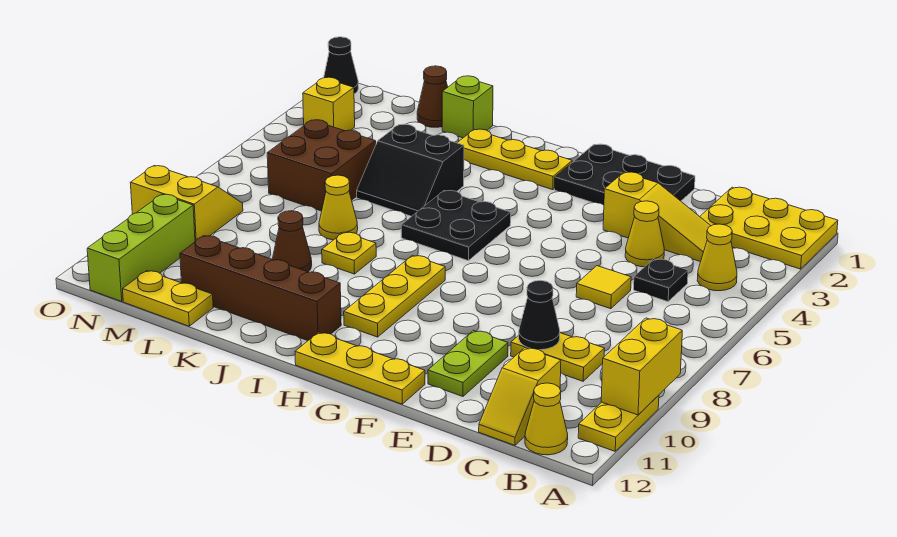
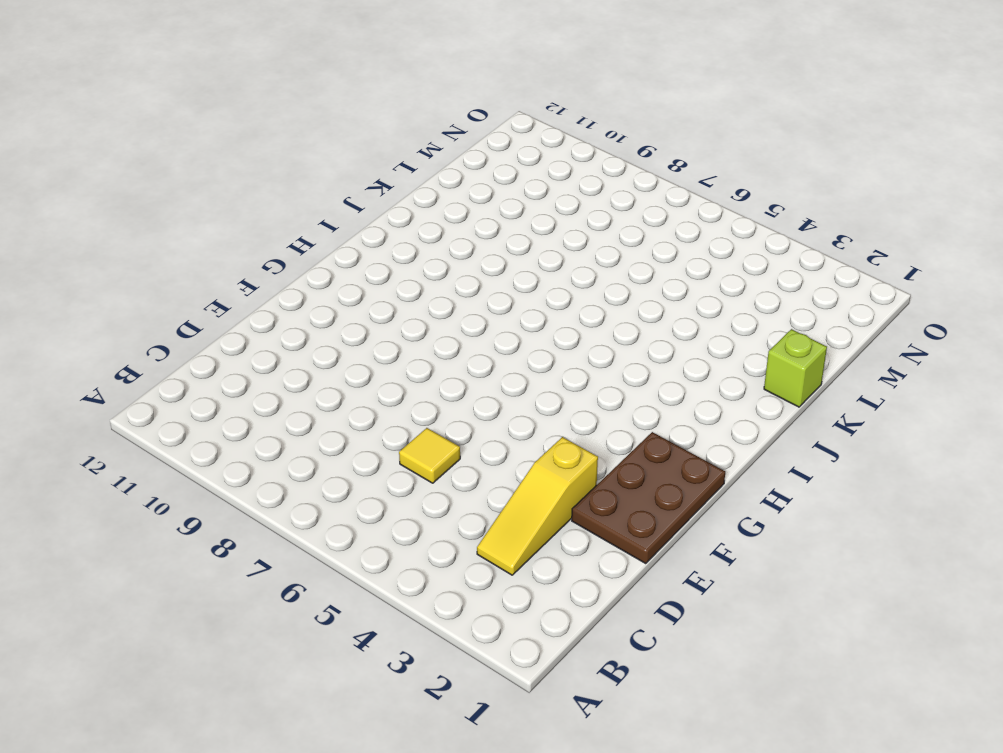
brown 2x3 plate [572,432,725,564] -> black 2x3 plate [555,144,695,205]
none -> yellow 2x3 plate [700,187,838,269]
none -> yellow 1x2 plate [578,395,659,451]
none -> yellow 1x1 cone [697,224,737,291]
none -> yellow 1x1 cone [525,383,568,455]

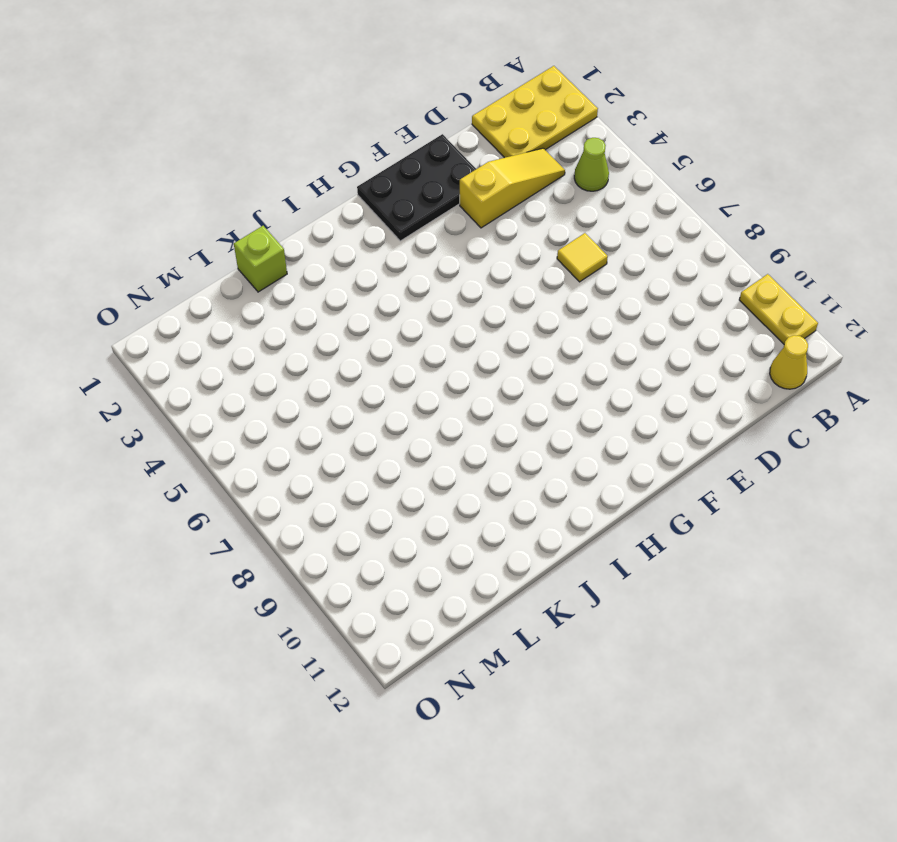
lime 1x1 cone [574,138,609,191] -> yellow 1x1 cone [697,224,737,291]
none -> black 1x1 plate [634,259,688,302]
none -> yellow 1x2 plate [511,333,605,381]
none -> yellow 1x2 slope [479,348,561,445]
none -> yellow 1x1 cone [625,201,664,267]

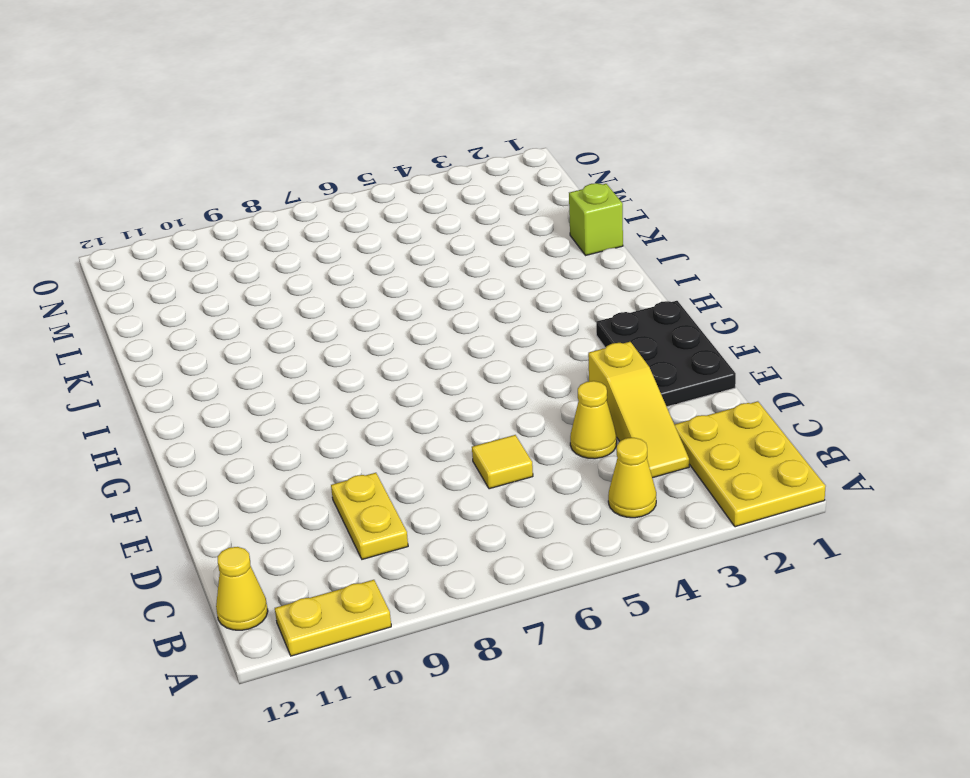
none -> black 1x1 plate [634,259,688,302]
none -> yellow 1x2 slope [479,348,561,445]
none -> lime 1x2 plate [428,331,508,396]
none -> yellow 1x3 plate [295,332,425,404]

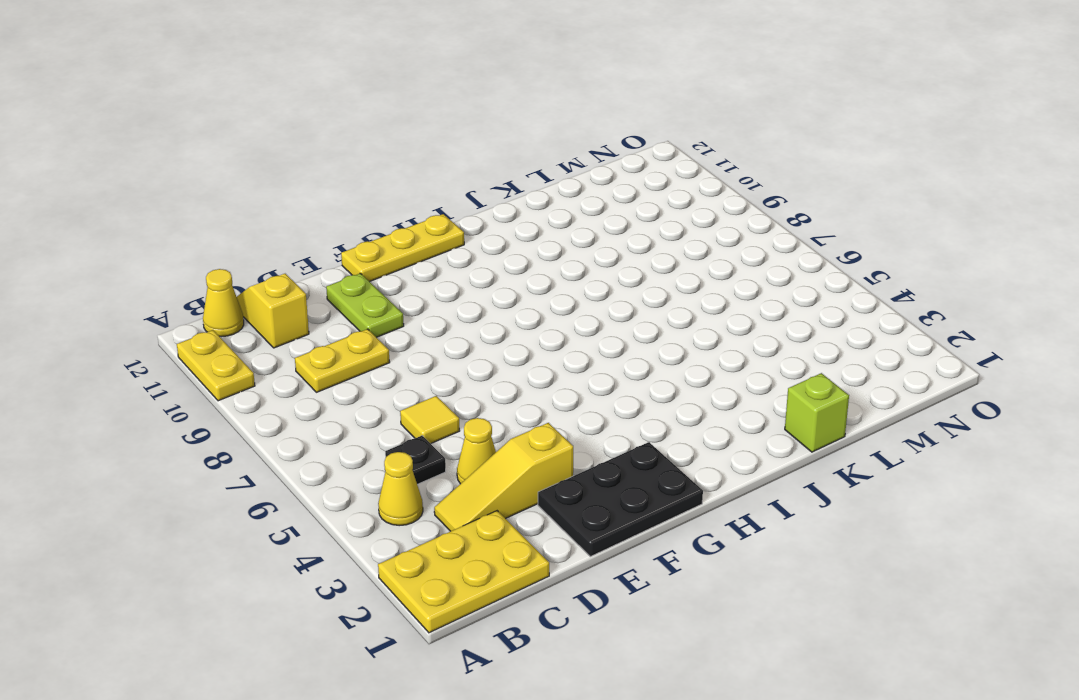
none -> yellow 1x3 plate [457,129,572,190]
none -> black 2x2 plate [401,190,511,261]
none -> yellow 1x3 plate [344,255,445,337]
none -> brown 1x4 brick [180,236,341,341]

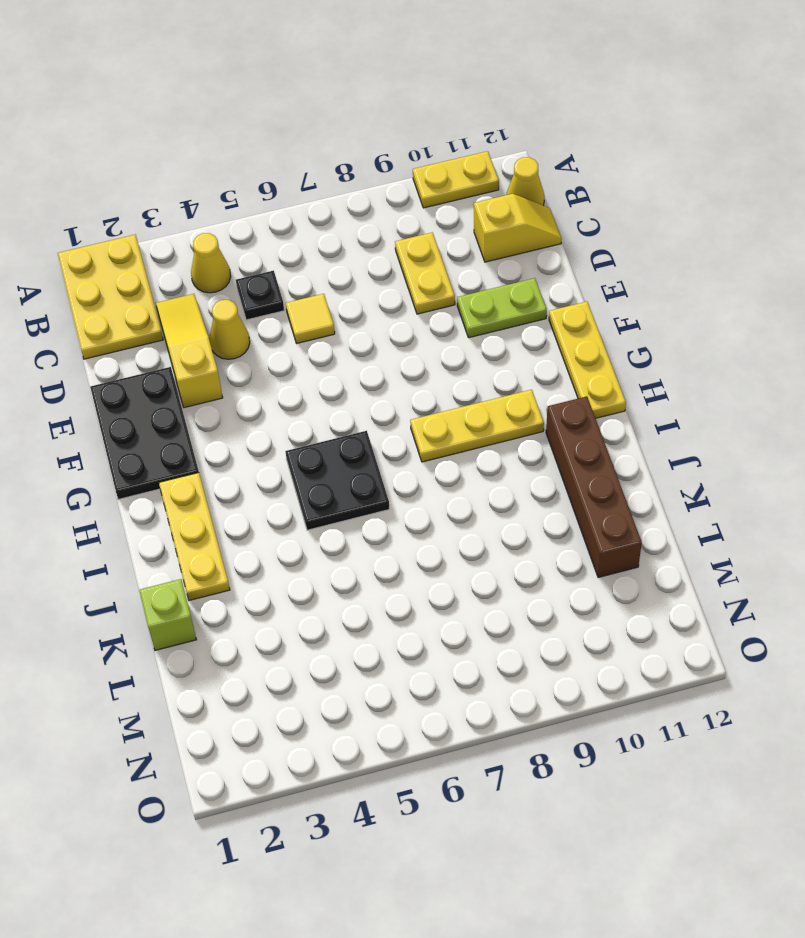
none -> black 2x2 slope [357,124,464,216]
none -> yellow 1x1 plate [322,232,376,274]
none -> yellow 1x1 cone [319,175,358,240]
none -> brown 1x1 cone [273,211,312,272]

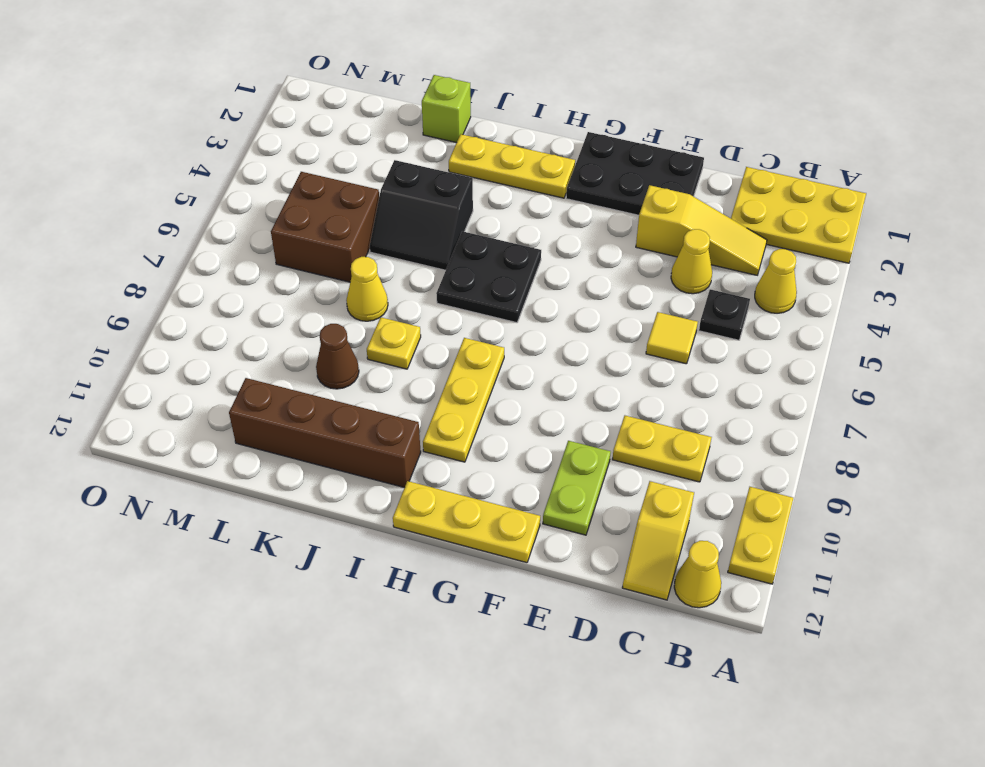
none -> brown 1x1 cone [417,66,448,127]
none -> yellow 1x2 plate [123,271,213,326]
none -> yellow 1x1 brick [303,77,355,131]
none -> yellow 2x2 slope [130,166,243,242]

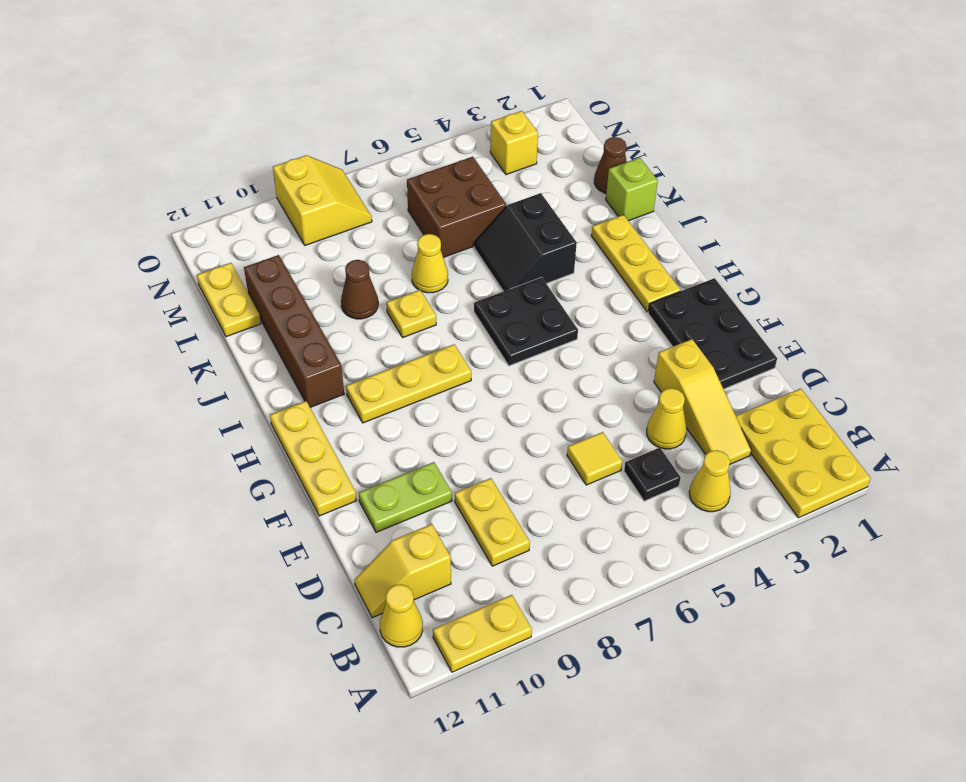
none -> lime 1x3 brick [87,194,195,301]
none -> black 1x1 cone [324,37,358,94]
none -> yellow 1x2 brick [601,318,682,415]
none -> black 1x1 cone [519,280,560,350]

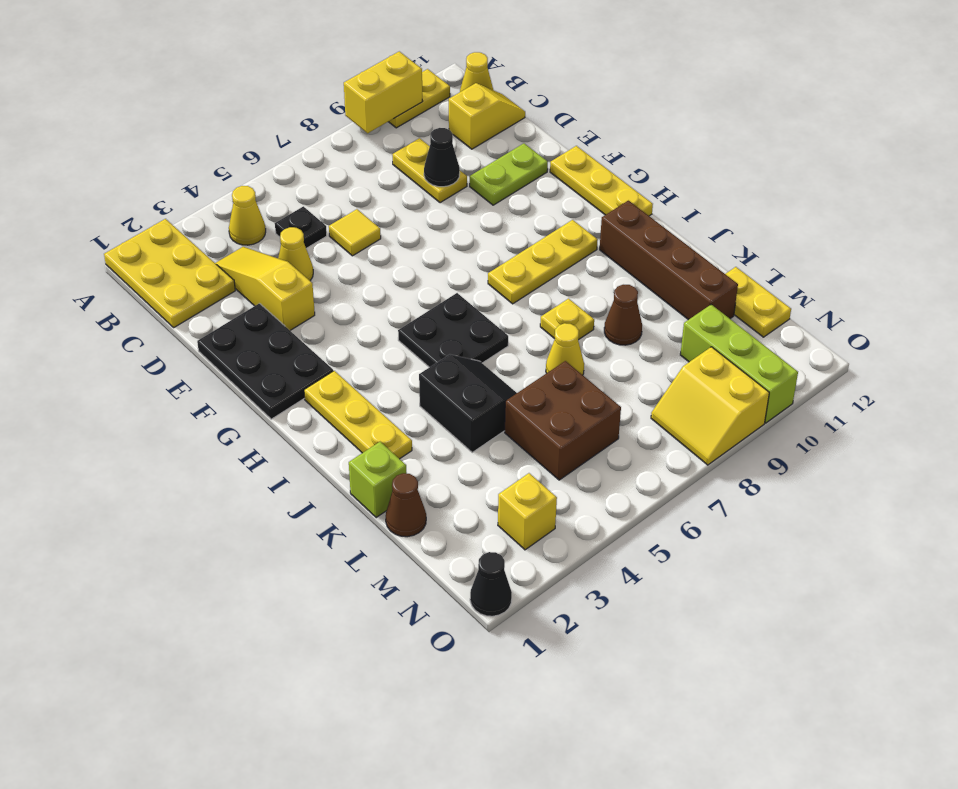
lime 1x3 brick [680,305,798,423] -> lime 1x3 brick turned to [87,194,195,301]

